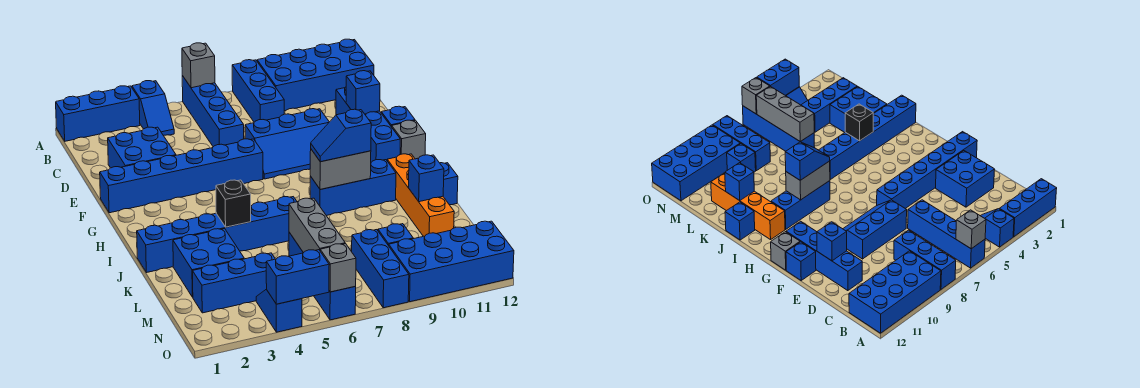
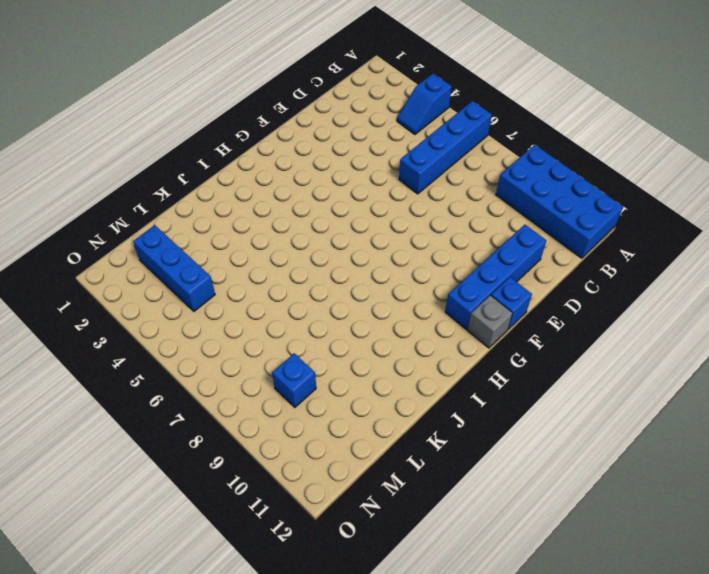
none -> blue 1x3 brick [56,86,140,141]
none -> blue 1x3 brick [232,60,284,122]
none -> blue 2x2 brick [108,127,176,168]
none -> blue 2x3 slope [245,109,329,179]

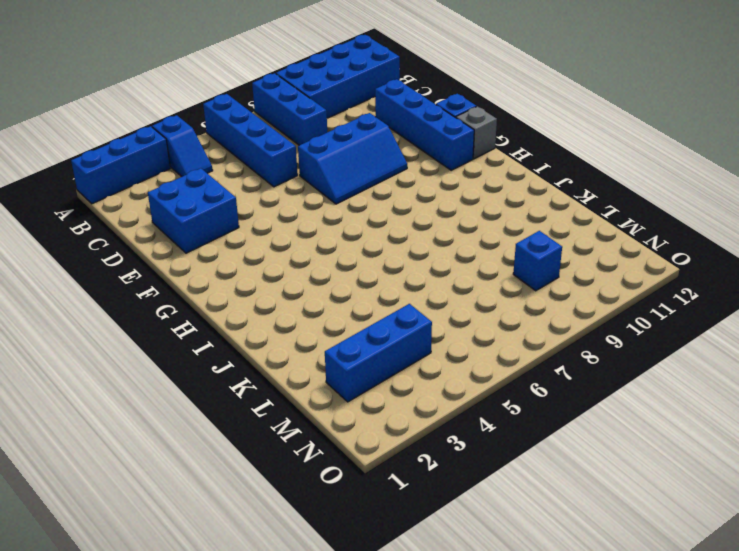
none -> blue 1x6 brick [100,139,263,213]
none -> blue 1x3 brick [310,160,396,216]
none -> orange 1x4 brick [387,154,454,236]
none -> blue 1x6 brick [137,197,297,273]

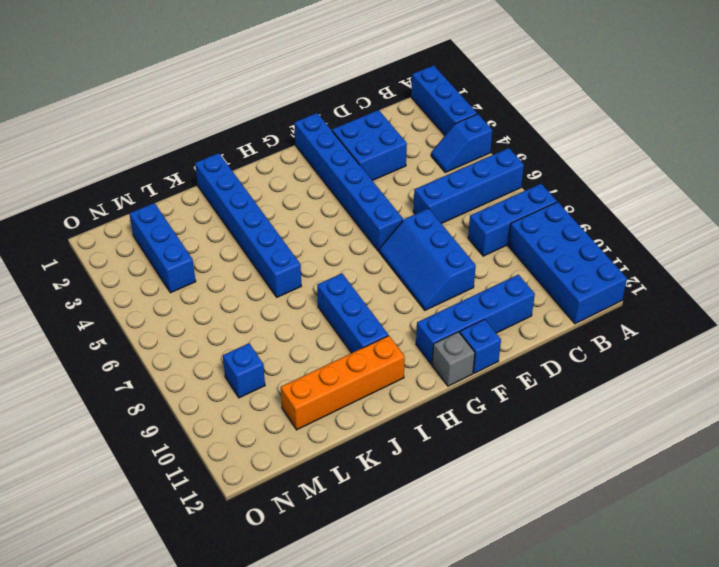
none -> blue 1x1 brick [440,163,458,205]
none -> blue 2x2 brick [173,229,244,297]
none -> blue 1x4 brick [289,232,356,320]
none -> blue 1x3 brick [352,230,409,308]

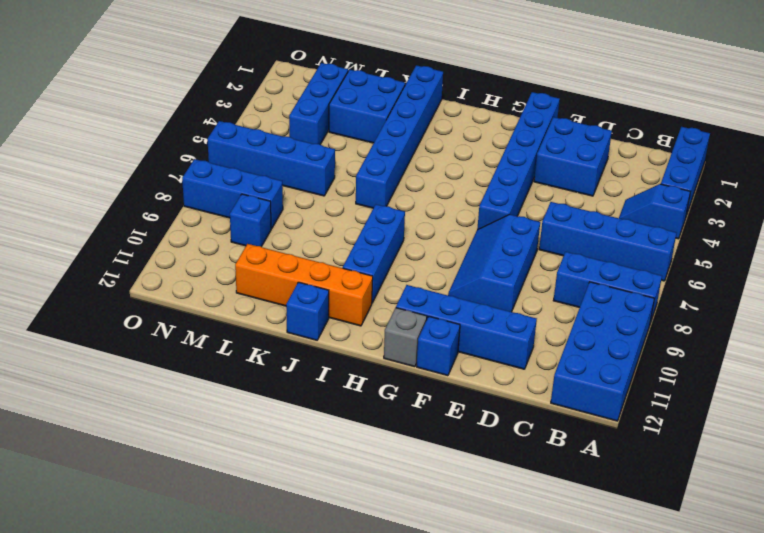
none -> blue 1x2 slope [256,289,302,332]
none -> blue 2x4 brick [388,221,514,302]
none -> grey 1x1 brick [182,43,215,88]
none -> blue 1x1 brick [346,71,380,114]

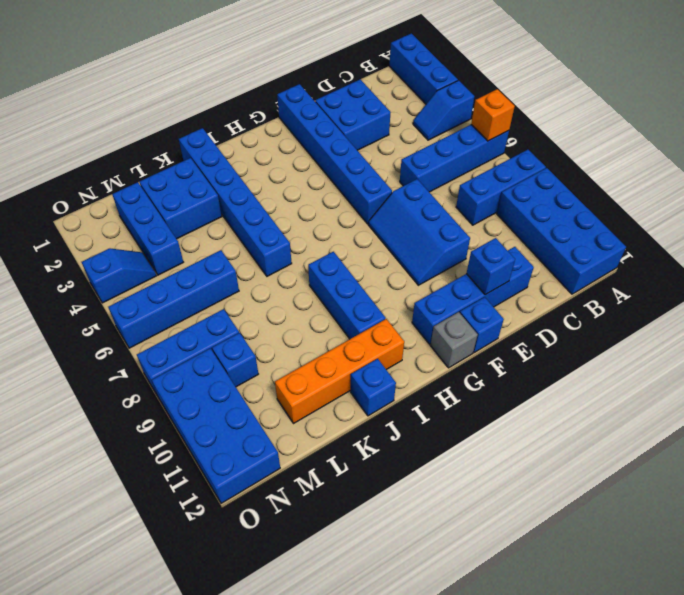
orange 1x1 brick [471,89,515,141] -> grey 1x1 brick [182,43,215,88]
none -> grey 1x2 brick [310,150,371,189]
none -> black 1x1 brick [216,180,251,227]
none -> blue 1x1 brick [409,155,444,202]
none -> grey 1x3 brick [289,198,345,253]

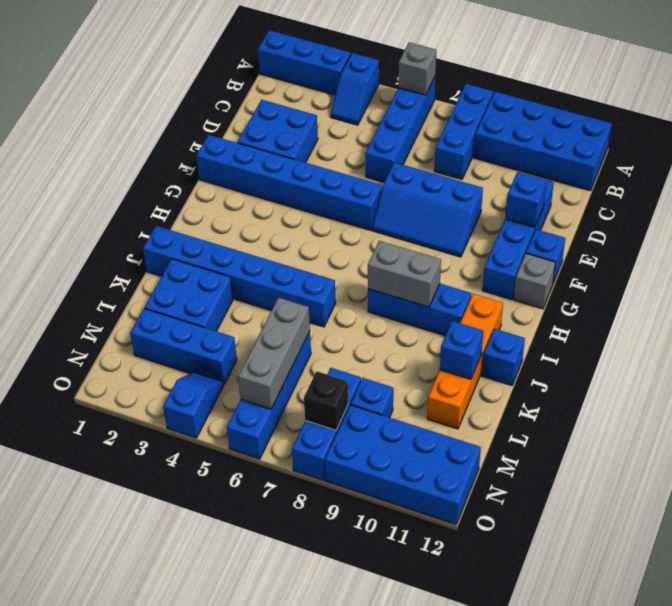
black 1x1 brick [304,371,348,430] -> black 1x1 brick moved to [216,180,251,227]
none -> blue 1x2 brick [266,250,329,304]
none -> grey 1x1 brick [320,244,356,292]
none -> blue 1x2 slope [311,109,371,162]

